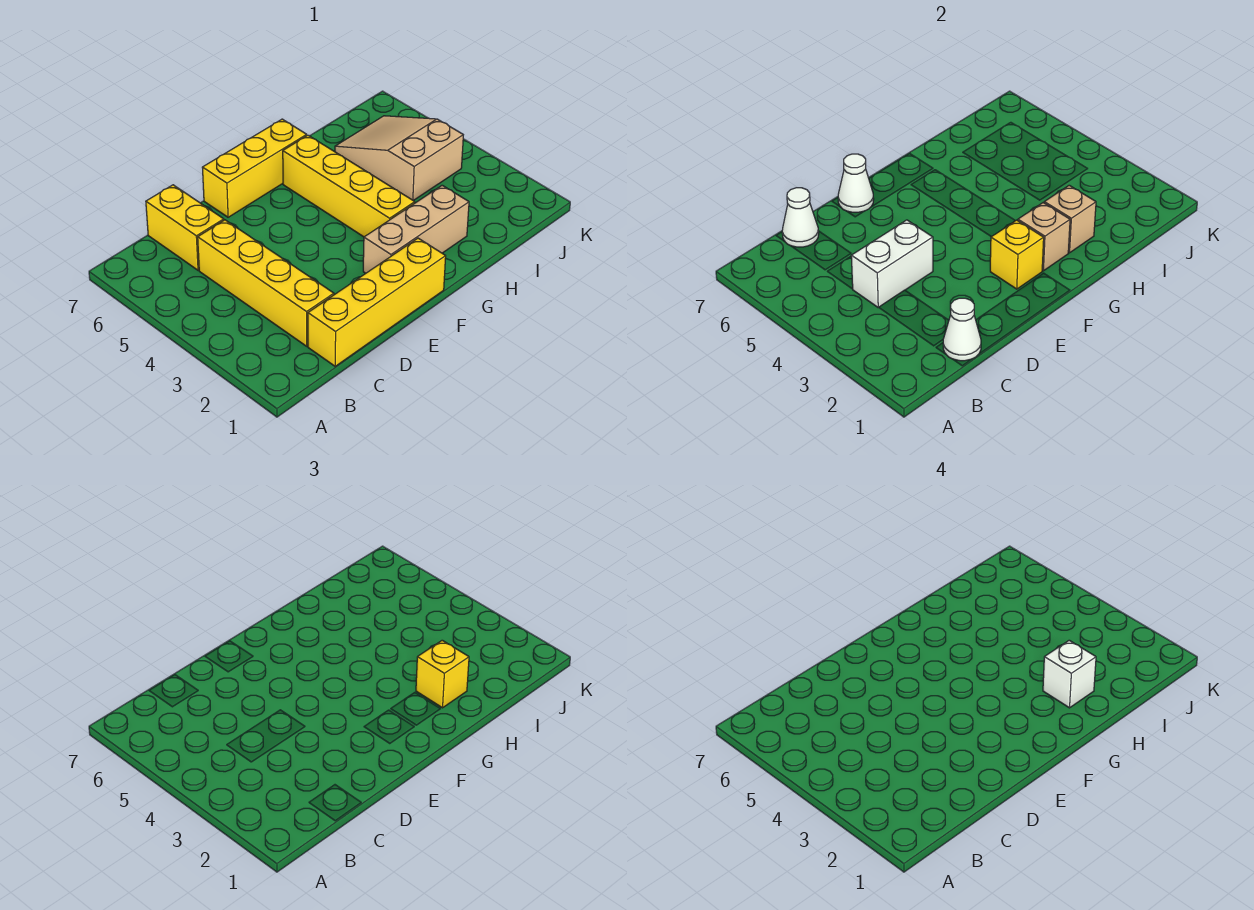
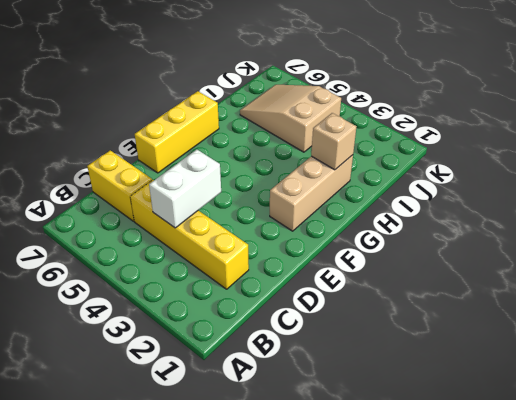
none -> yellow 1x4 brick [308,238,446,366]
none -> yellow 1x4 brick [283,135,415,237]
none -> white 1x1 cone [943,298,981,361]

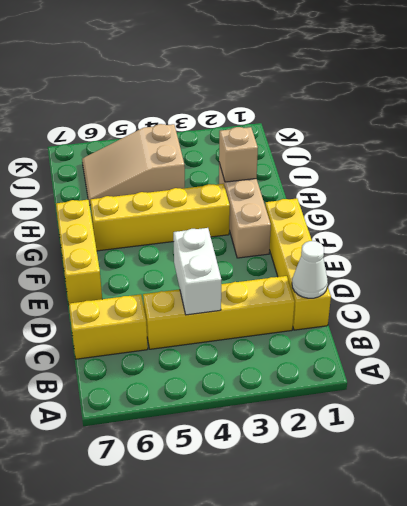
none -> white 1x1 cone [782,188,819,247]
none -> white 1x1 cone [838,154,874,212]
none -> yellow 1x1 brick [990,220,1044,289]

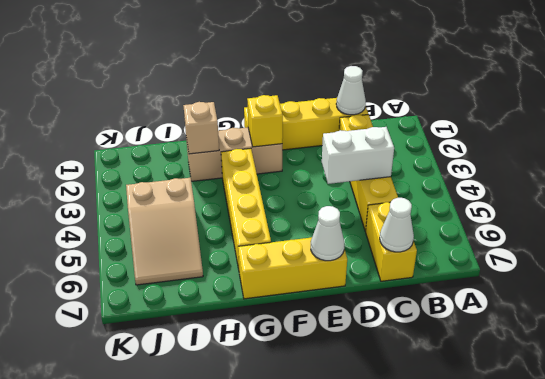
none -> tan 1x1 brick [1018,203,1070,271]
none -> yellow 1x1 brick [416,640,469,708]
none -> white 1x1 brick [1043,640,1096,708]

